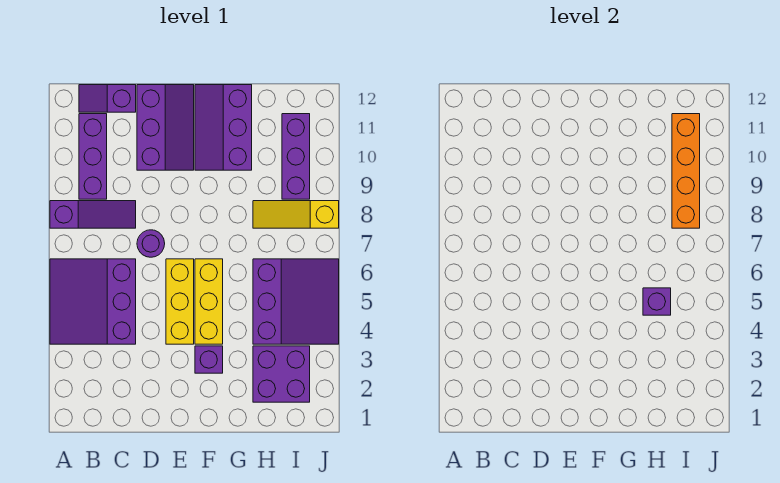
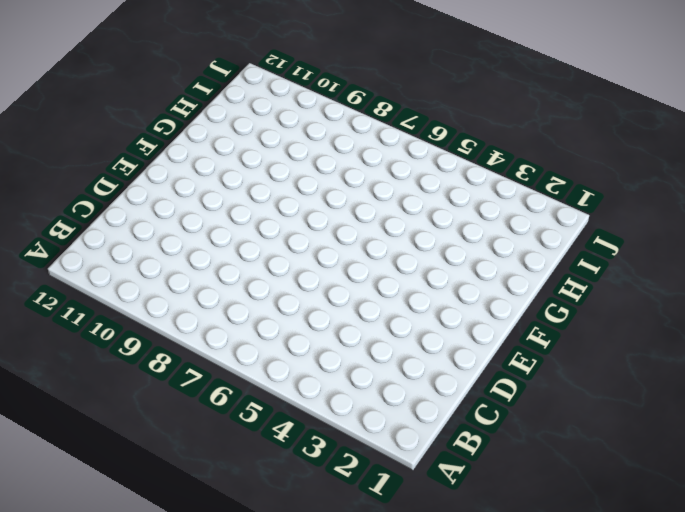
none -> purple 3x3 slope [50,259,136,344]
none -> purple 1x3 slope [50,201,136,228]
none -> purple 1x3 brick [79,114,107,199]

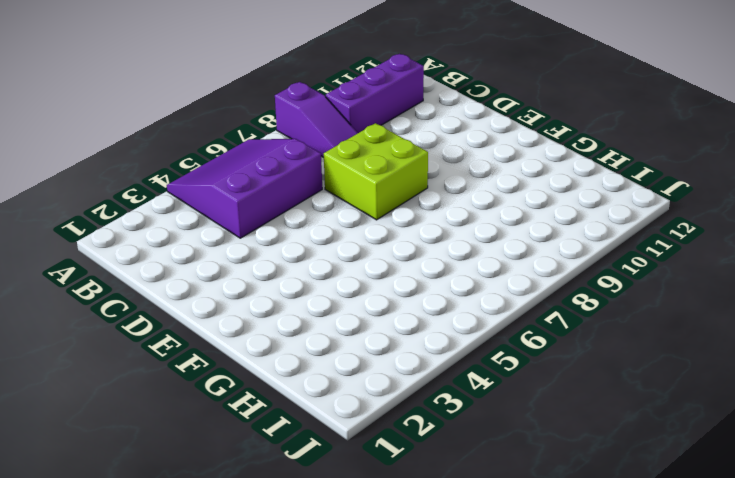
lime 2x2 brick [324,123,428,220] -> purple 1x1 round brick [137,230,165,257]
none -> purple 1x2 slope [79,85,136,112]
none -> purple 2x3 slope [137,85,194,170]
none -> yellow 1x3 brick [166,259,194,344]

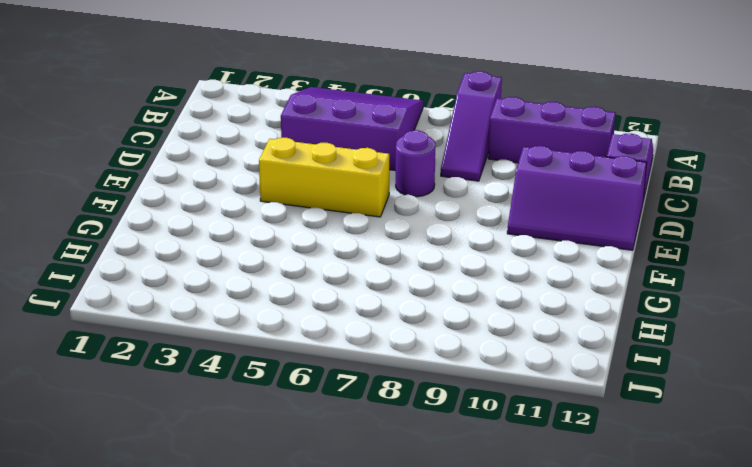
none -> purple 1x1 brick [195,346,223,373]
none -> yellow 1x3 brick [195,259,223,344]
none -> purple 2x3 slope [195,85,252,170]

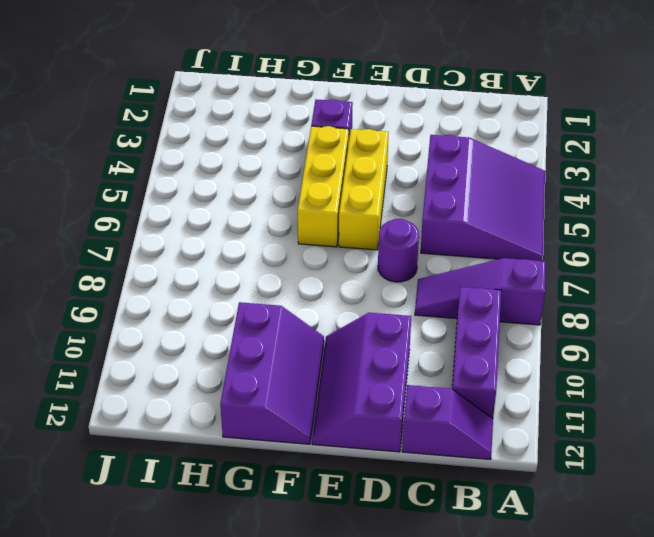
none -> purple 2x2 brick [253,346,310,402]
none -> purple 3x3 slope [253,259,339,344]
none -> yellow 1x3 slope [253,201,339,228]

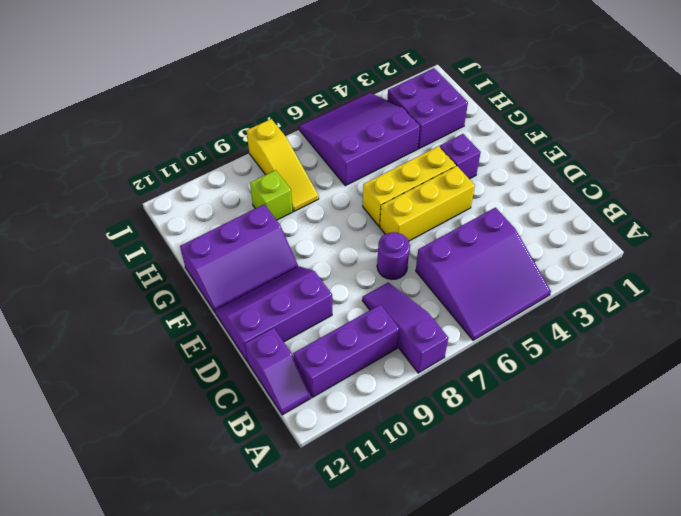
lime 1x1 brick [250,170,293,220] -> none
none -> purple 1x3 brick [282,114,310,199]
none -> purple 1x1 brick [643,288,671,315]
none -> orange 1x4 brick [672,114,700,228]

